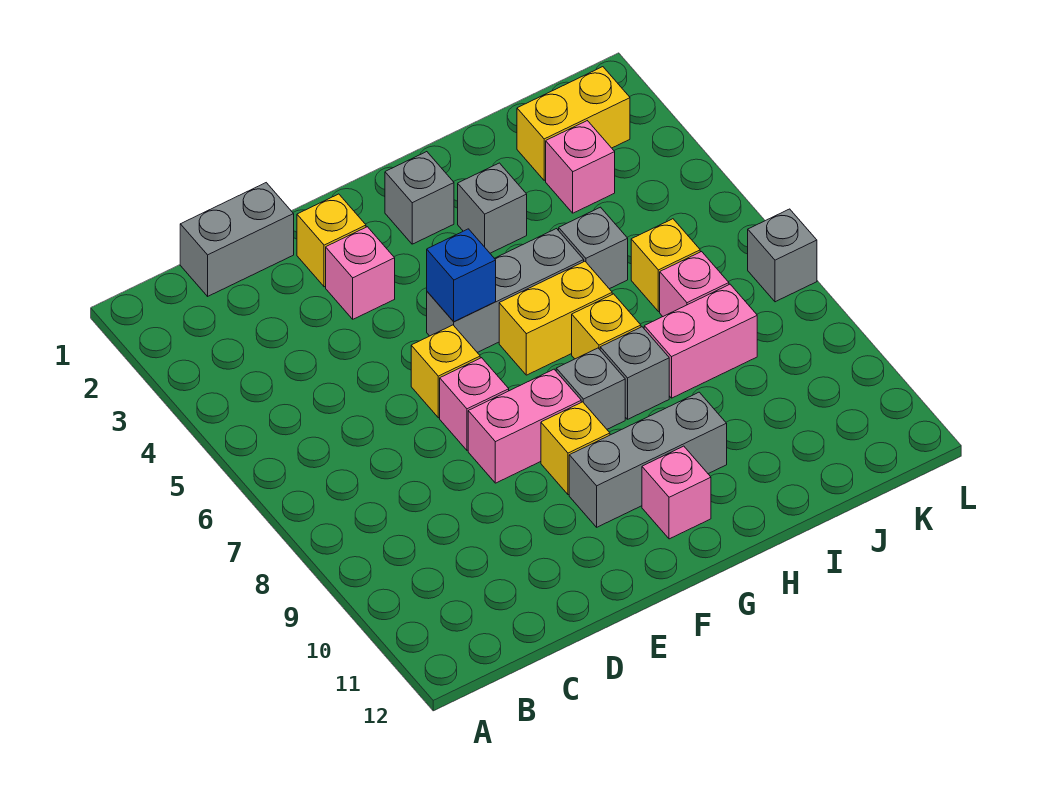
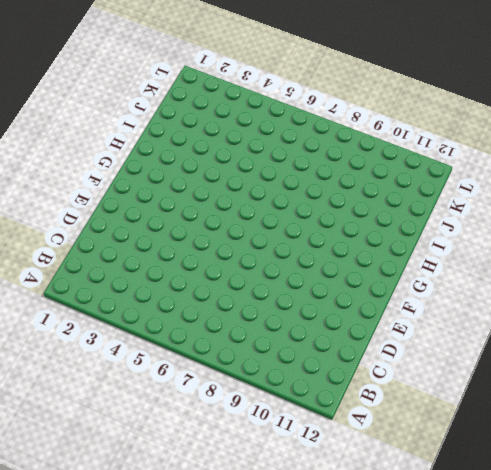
none -> grey 1x2 brick [180,183,294,296]
none -> yellow 1x1 brick [297,194,366,287]
none -> pink 1x1 brick [326,227,395,319]

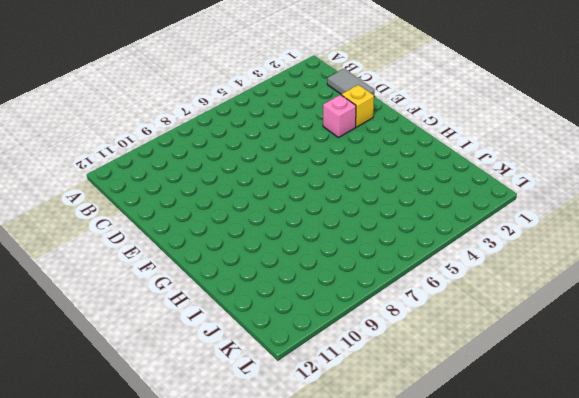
grey 1x2 tile [327,69,374,95] -> grey 1x2 brick [180,183,294,296]
none -> yellow 1x1 brick [411,325,480,418]
none -> pink 1x1 brick [440,358,509,450]
none -> pink 1x2 brick [468,369,581,483]

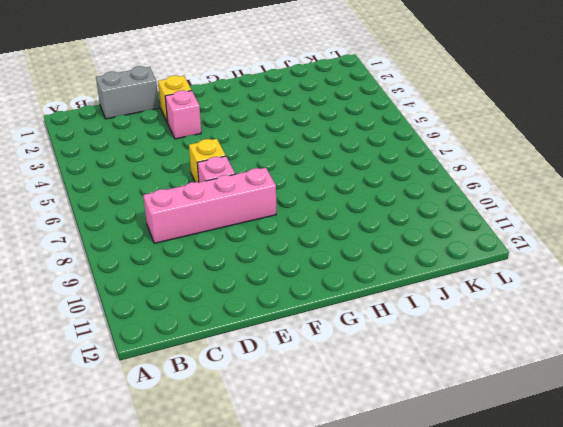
pink 1x4 brick [143,168,276,243] -> pink 1x2 brick [468,369,581,483]
none -> grey 1x3 brick [427,229,584,352]
none -> yellow 1x1 brick [541,402,610,495]
none -> grey 1x3 brick [569,392,727,527]

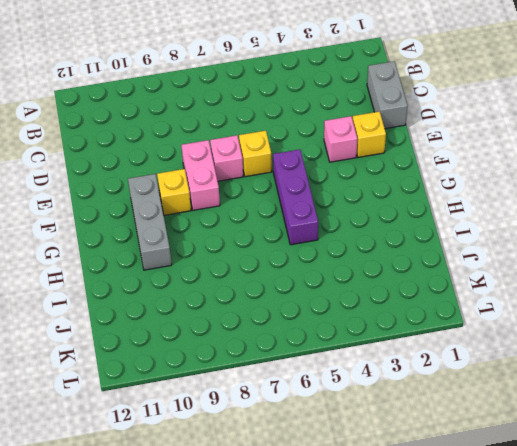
purple 1x3 brick [273,149,318,245] -> grey 1x3 brick [427,229,584,352]
none -> grey 1x1 brick [385,152,454,244]
none -> yellow 1x2 brick [499,261,612,375]
none -> grey 1x1 brick [556,348,625,429]

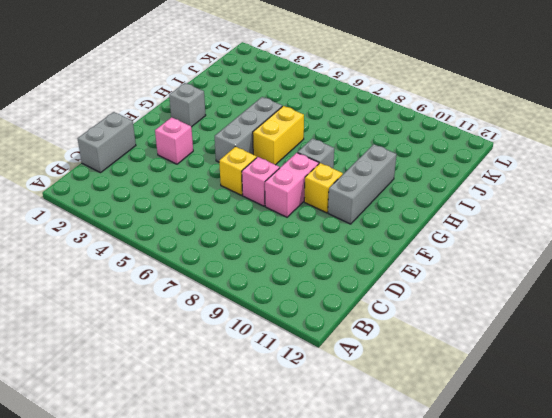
none -> yellow 1x1 brick [297,194,366,287]
none -> pink 1x1 brick [642,446,711,539]
none -> grey 1x1 brick [458,163,527,253]

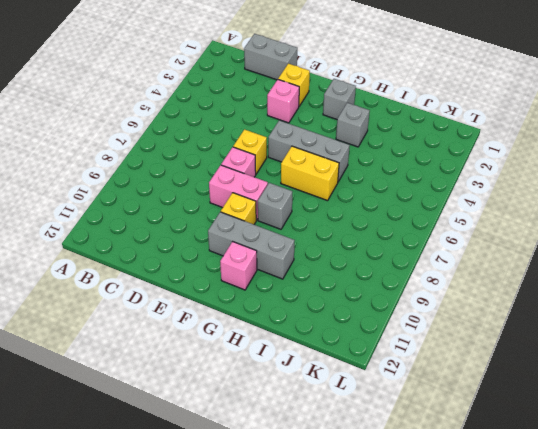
none -> yellow 1x1 brick [572,294,641,359]
none -> grey 1x1 brick [600,327,669,419]
none -> grey 1x1 brick [559,207,628,289]

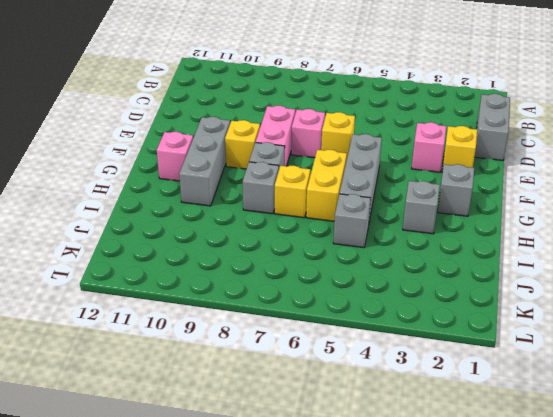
none -> pink 1x2 brick [644,284,757,398]
none -> yellow 1x2 brick [517,67,630,180]
none -> pink 1x1 brick [546,121,615,213]

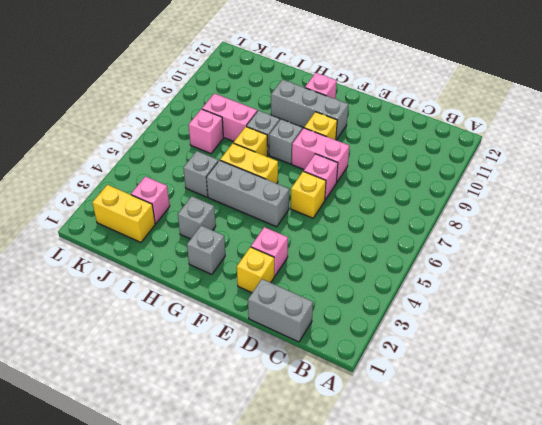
none -> yellow 1x1 brick [631,219,700,312]
none -> grey 1x1 brick [748,209,817,302]
none -> blue 1x1 brick [427,229,496,322]

